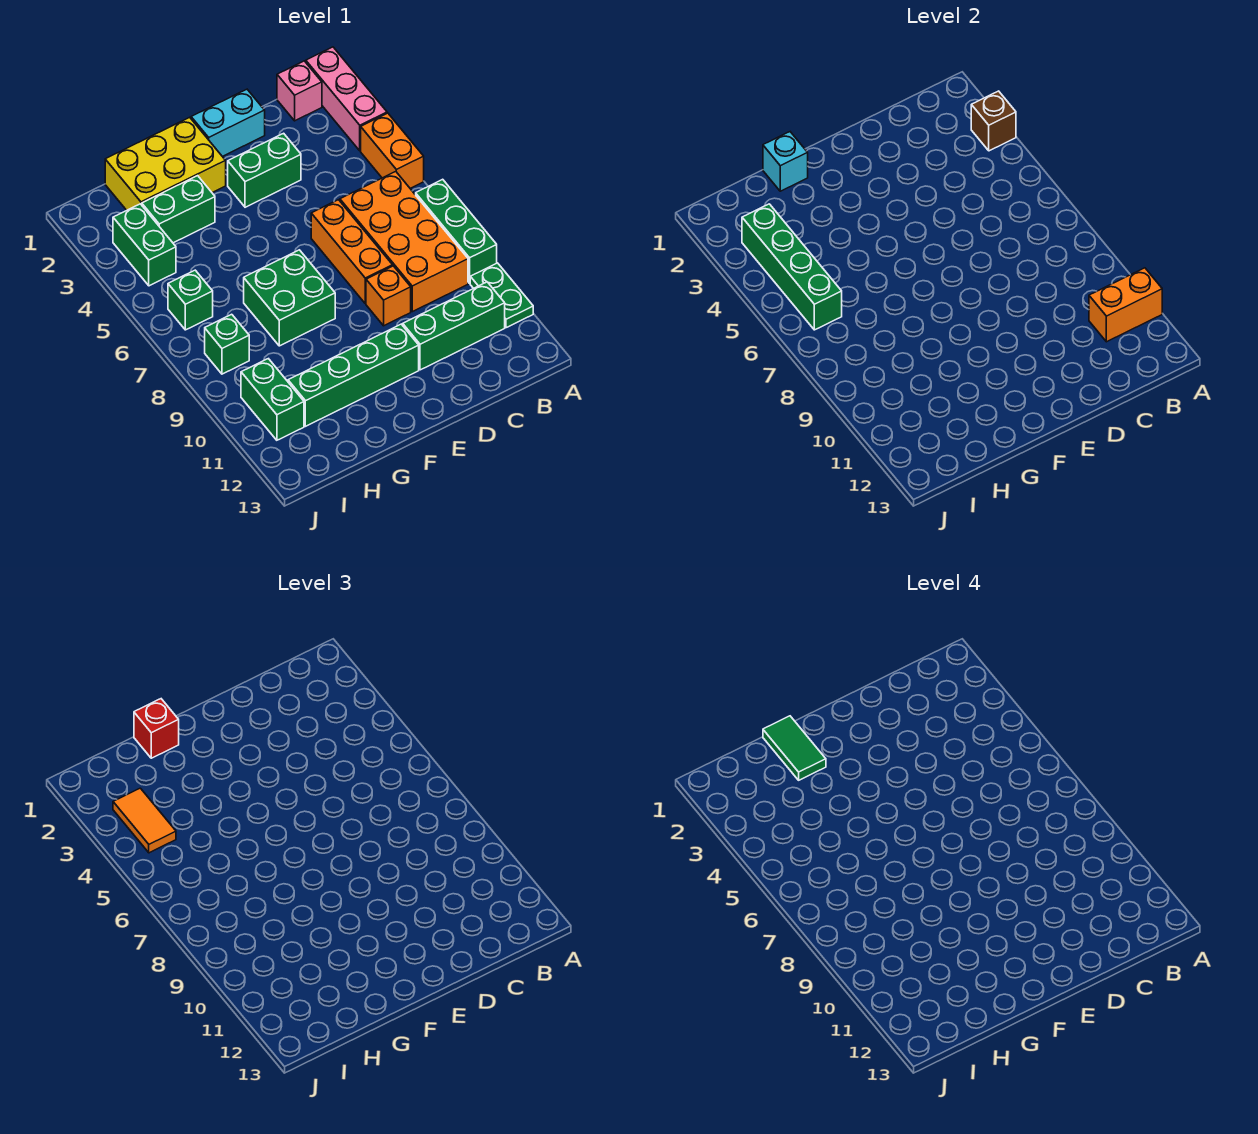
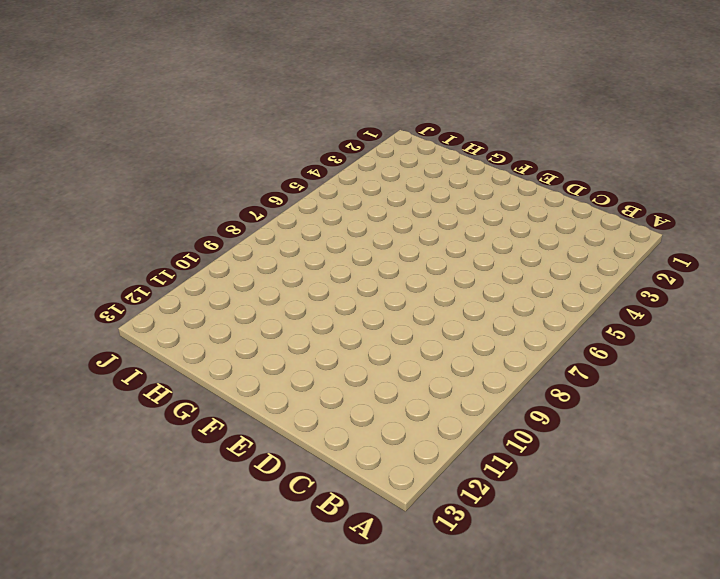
none -> pink 1x3 brick [306,47,387,151]
none -> orange 1x2 brick [361,113,424,188]
none -> green 1x3 brick [416,179,497,283]

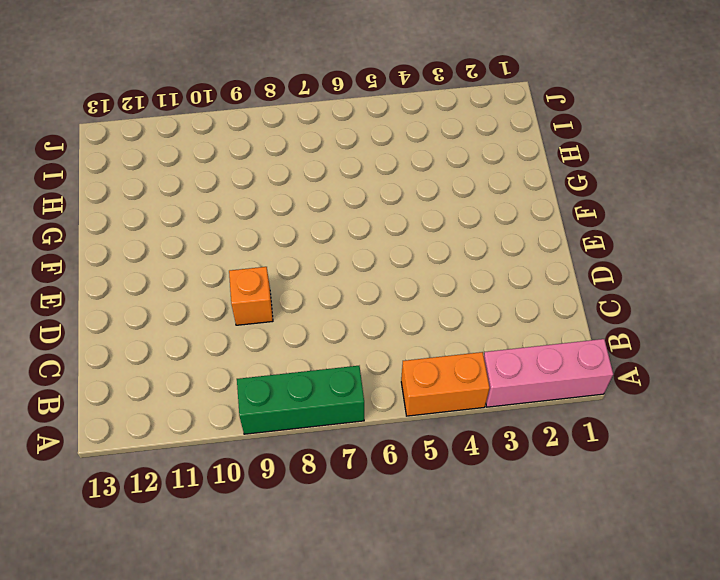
none -> green 1x2 plate [470,263,533,328]
none -> pink 1x1 brick [277,61,322,121]
none -> orange 2x4 brick [340,172,468,312]

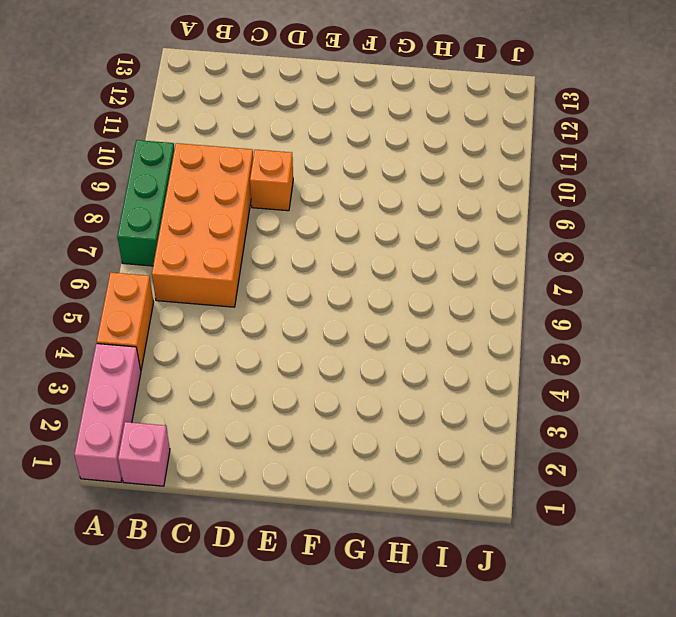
none -> green 1x2 plate [470,263,533,328]
none -> green 1x3 brick [403,282,505,370]
none -> cyan 1x2 brick [191,89,265,156]

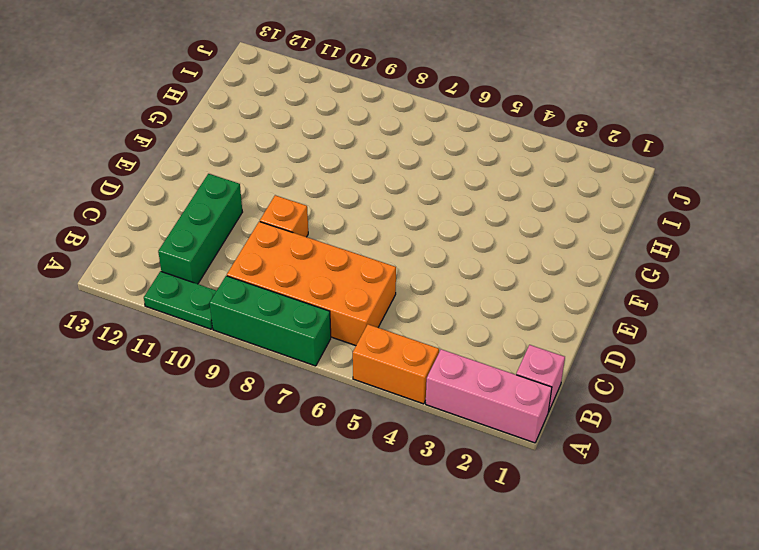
none -> cyan 1x2 brick [191,89,265,156]
none -> green 1x2 brick [228,133,301,207]
none -> orange 1x3 brick [311,200,393,304]

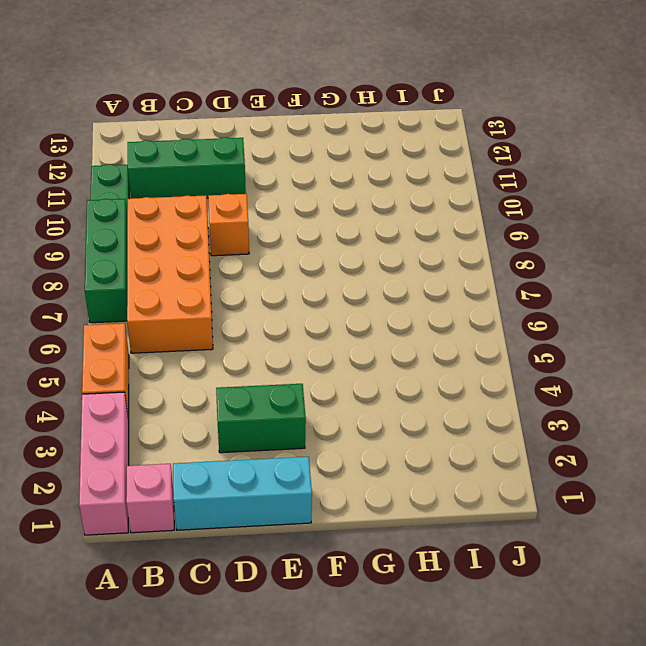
cyan 1x3 brick [173,457,312,530] -> cyan 1x2 brick [191,89,265,156]
none -> orange 1x3 brick [311,200,393,304]
none -> green 1x4 brick [288,324,419,426]
none -> yellow 2x3 brick [105,117,226,210]

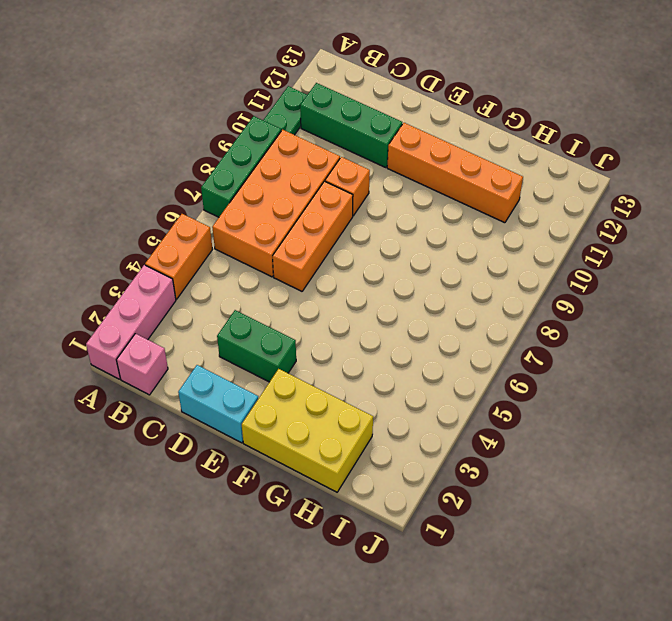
orange 1x4 brick [387,123,523,223] -> green 1x4 brick [288,324,419,426]
none -> green 2x2 brick [244,250,335,346]
none -> green 1x2 brick [142,176,215,243]
none -> green 1x2 brick [113,204,176,286]

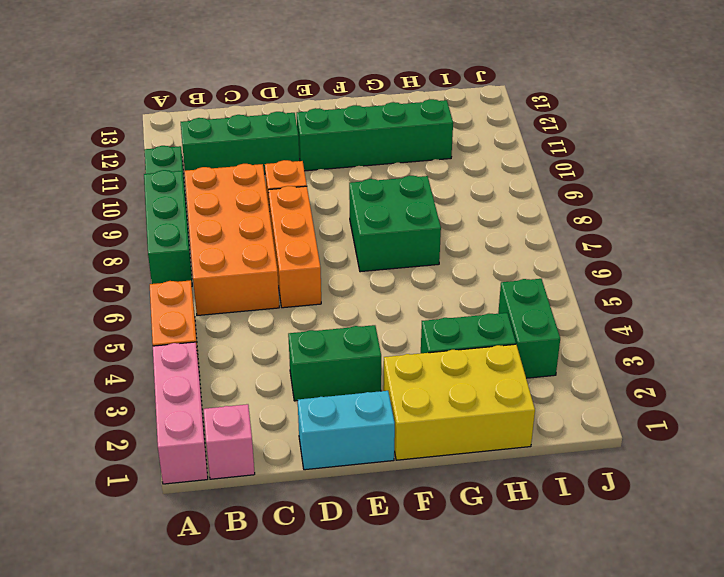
none -> green 1x1 brick [168,270,213,330]
none -> green 1x1 brick [205,314,249,374]
none -> green 1x2 brick [241,359,304,440]

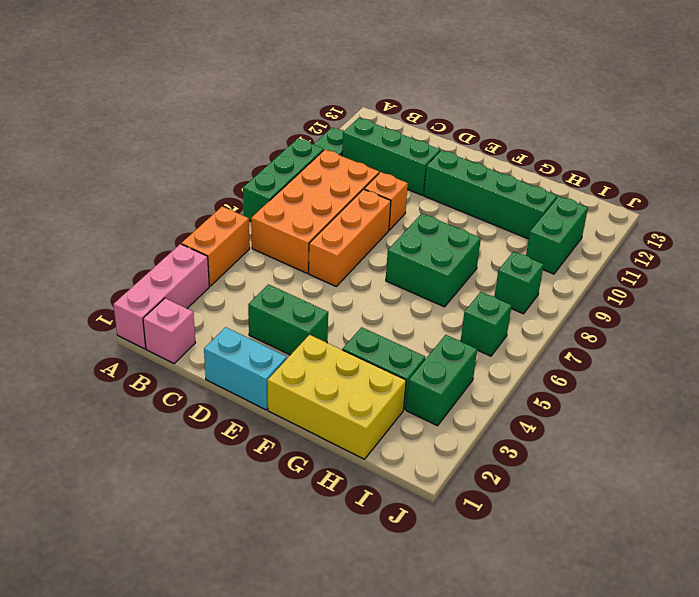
none -> brown 1x1 brick [971,91,1016,151]
none -> orange 1x2 brick [1089,268,1162,342]
none -> cyan 1x1 brick [763,132,808,191]

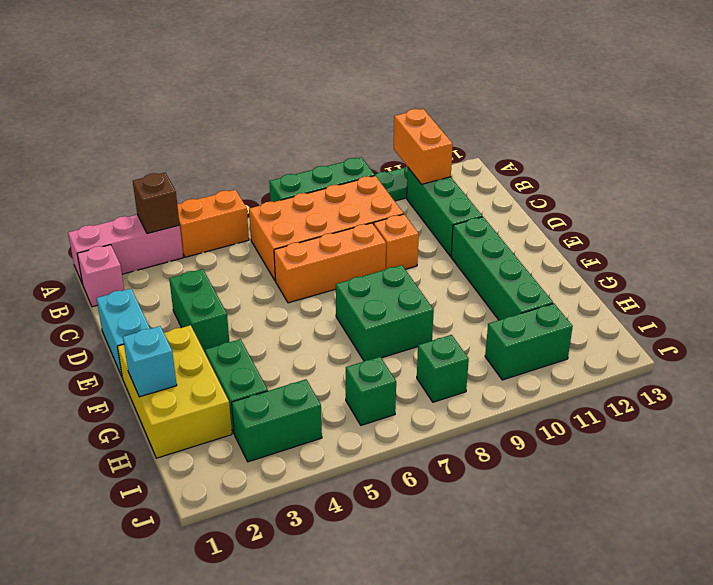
none -> green 1x4 brick [742,204,842,330]
none -> red 1x1 brick [134,699,179,758]
none -> orange 1x2 tile [113,788,176,853]

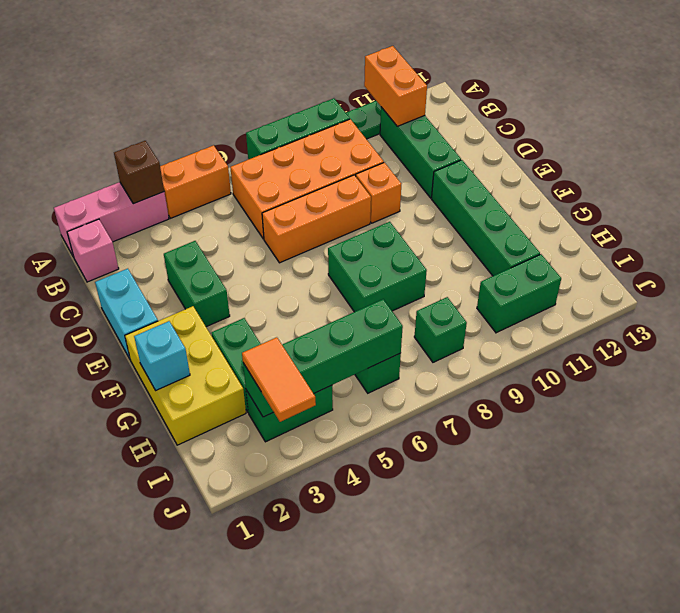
orange 1x2 tile [242,337,316,422] -> orange 1x2 tile turned to [113,788,176,853]
none -> red 1x1 brick [134,699,179,758]
none -> green 1x2 tile [763,716,826,780]

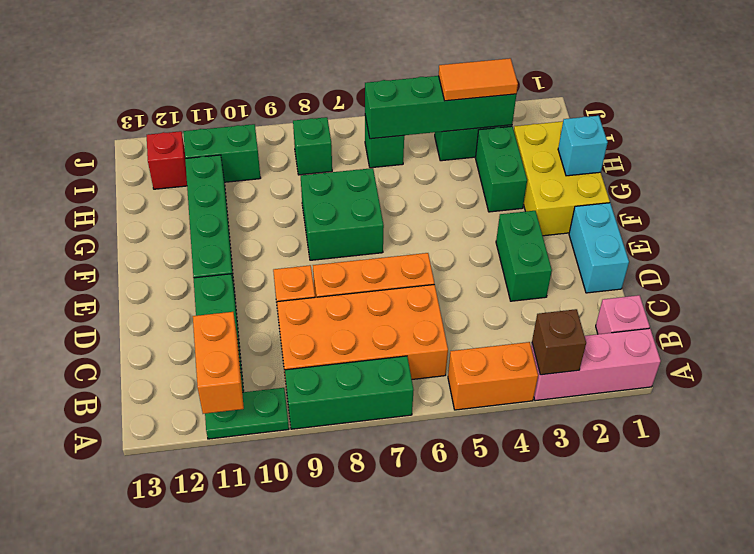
red 1x1 brick [147,131,187,189] -> red 1x1 brick moved to [134,699,179,758]
none -> green 1x2 tile [763,716,826,780]

